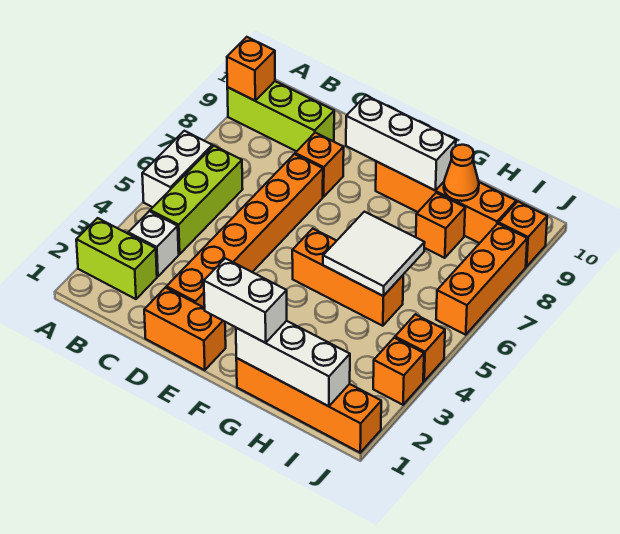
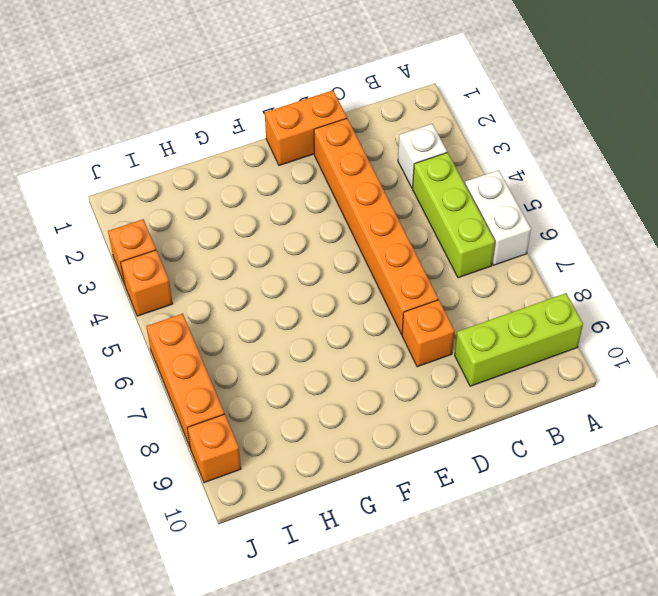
none -> lime 1x2 brick [76,218,157,299]
none -> orange 1x3 brick [292,229,403,326]
none -> orange 1x4 brick [376,161,516,243]

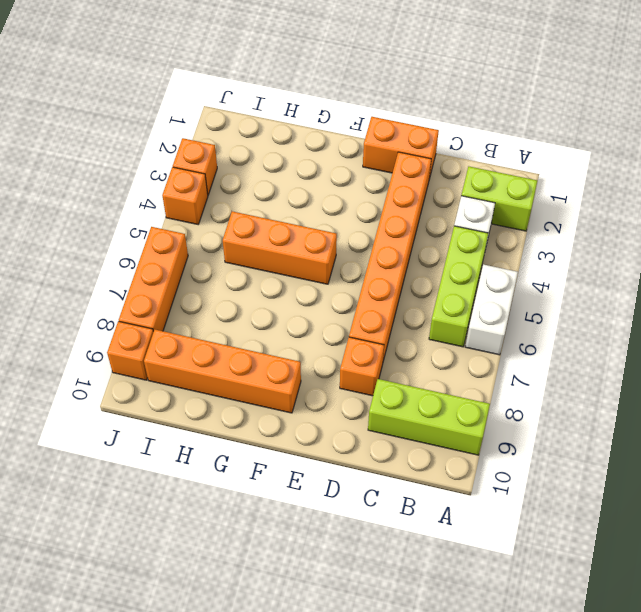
none -> orange 1x4 brick [236,358,381,453]
none -> orange 1x1 brick [416,193,465,258]
none -> orange 1x1 brick [227,37,275,101]

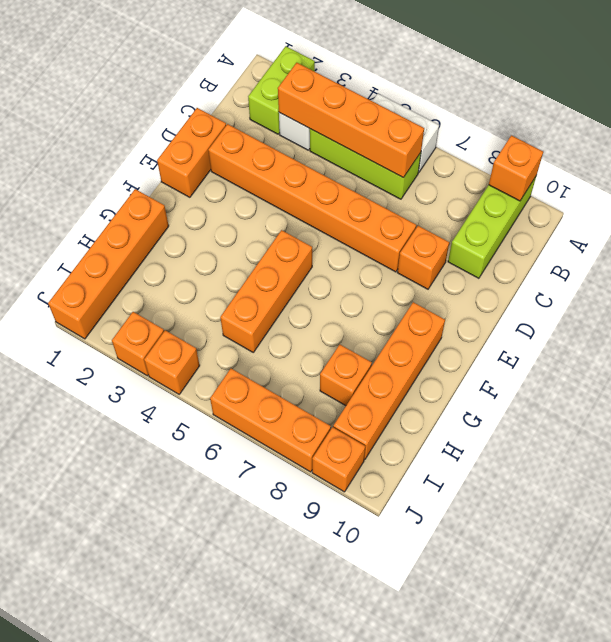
orange 1x4 brick [278,63,424,178] -> none
none -> white 1x3 brick [346,96,456,190]
none -> white 1x3 brick [236,321,350,406]
none -> white 2x2 tile [323,212,425,296]

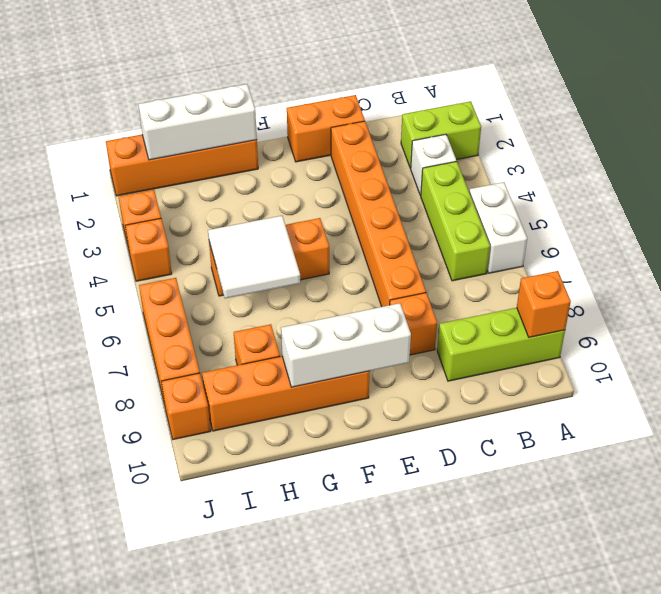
none -> orange 1x1 cone [444,145,479,201]
none -> white 1x2 brick [204,258,287,343]

